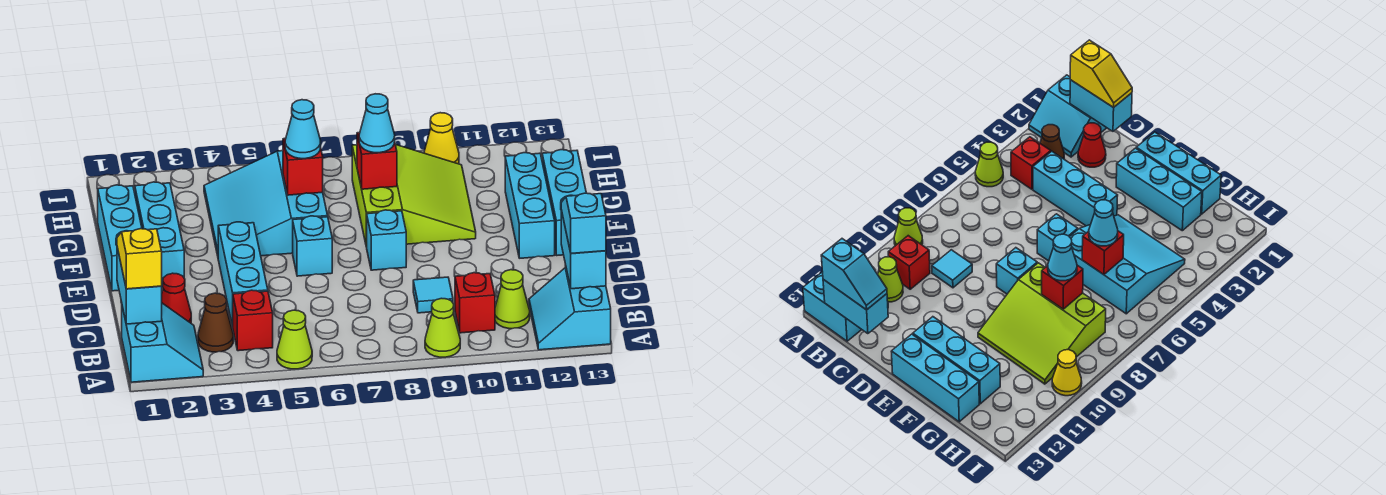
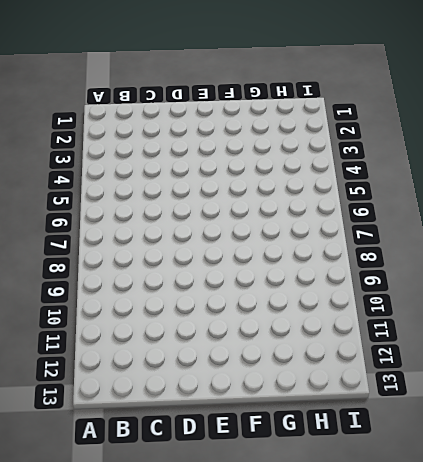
none -> cyan 2x2 slope [122,303,203,382]
none -> lime 1x1 cone [277,310,312,369]
none -> lime 1x1 cone [425,298,460,357]

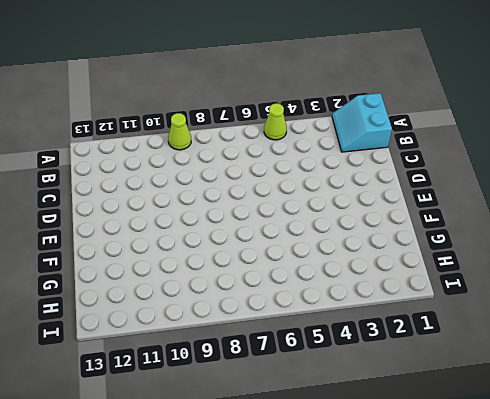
none -> cyan 2x2 slope [529,267,611,350]
none -> brown 1x1 cone [198,293,233,352]
none -> red 1x1 brick [233,290,273,351]

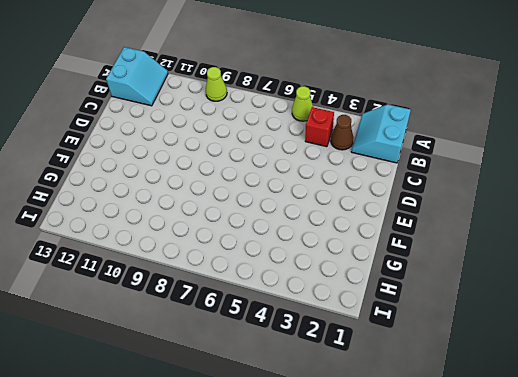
none -> red 1x1 brick [455,273,495,333]
none -> lime 1x1 cone [495,270,530,329]
none -> red 1x1 cone [162,273,191,323]

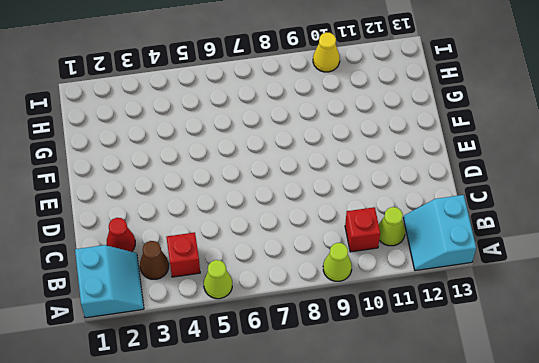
none -> cyan 1x3 brick [218,222,268,327]
none -> cyan 1x1 tile [413,277,453,313]
none -> cyan 1x3 brick [98,185,142,291]

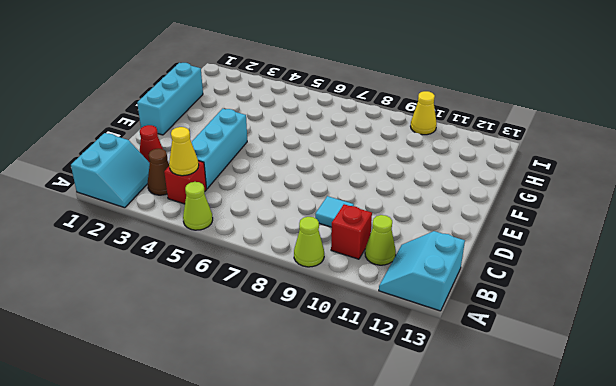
yellow 1x1 cone [169,127,199,176] -> none
none -> cyan 1x3 brick [135,182,184,287]
none -> cyan 1x1 brick [293,216,332,276]
none -> cyan 1x1 brick [367,210,406,270]

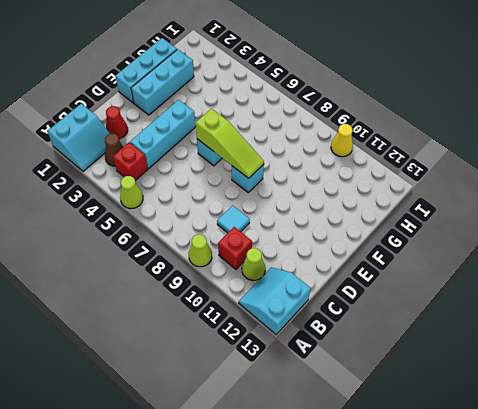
lime 1x3 slope [196,109,264,178] -> none
none -> cyan 1x3 brick [505,153,555,258]
none -> cyan 1x3 brick [542,150,586,255]
none -> cyan 3x3 slope [204,151,328,256]

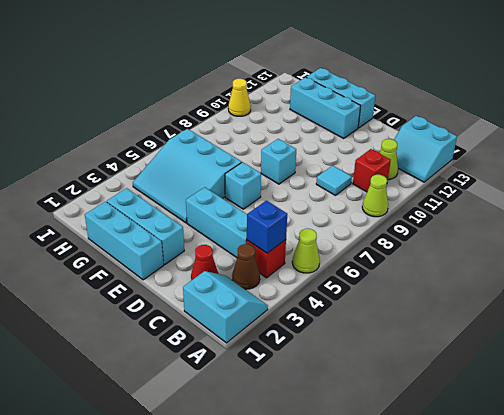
blue 1x1 brick [247,201,287,253] -> none
none -> lime 3x3 slope [352,144,476,247]
none -> cyan 1x2 brick [117,247,162,324]
none -> cyan 1x2 brick [561,210,606,289]

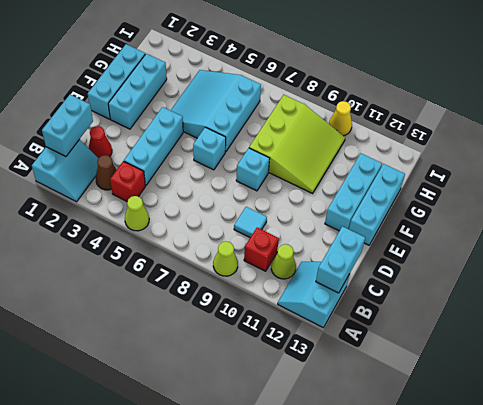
none -> red 1x1 brick [283,138,323,195]
none -> red 1x1 brick [357,133,397,189]
none -> yellow 1x2 slope [117,229,162,289]

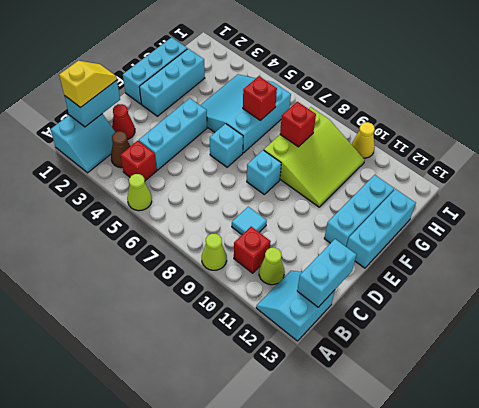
none -> cyan 1x2 slope [561,193,606,253]
none -> cyan 1x1 cone [285,100,321,159]
none -> cyan 1x1 cone [359,94,395,153]

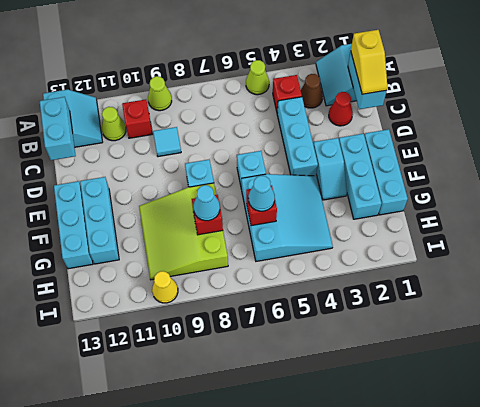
cyan 1x2 slope [314,138,347,200] -> cyan 1x2 slope moved to [561,193,606,253]

